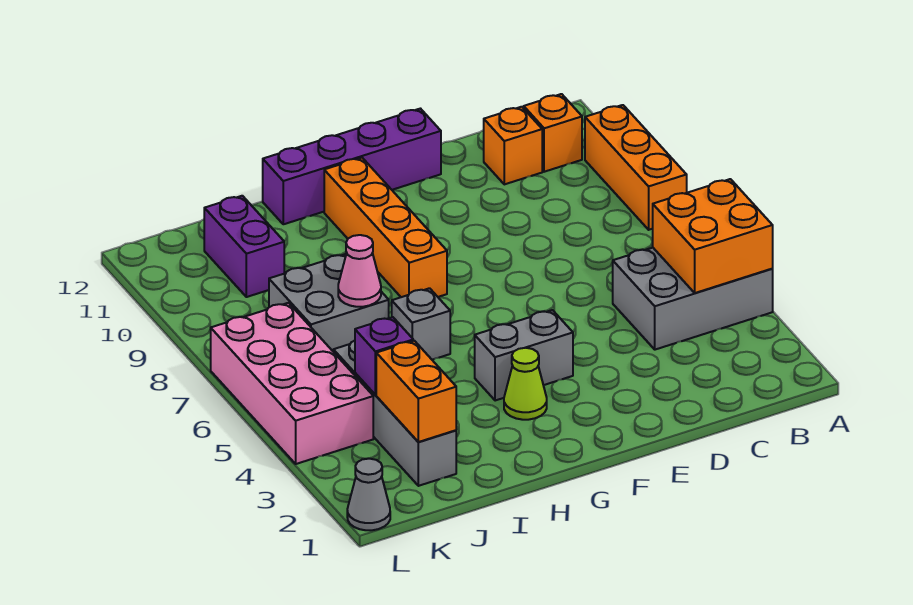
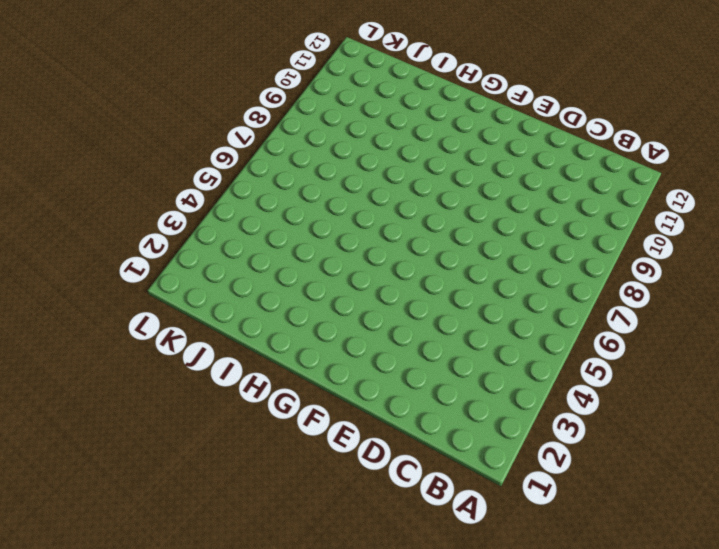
none -> grey 2x3 brick [613,248,773,350]
none -> orange 1x3 brick [585,105,687,230]
none -> orange 1x1 brick [524,94,582,172]

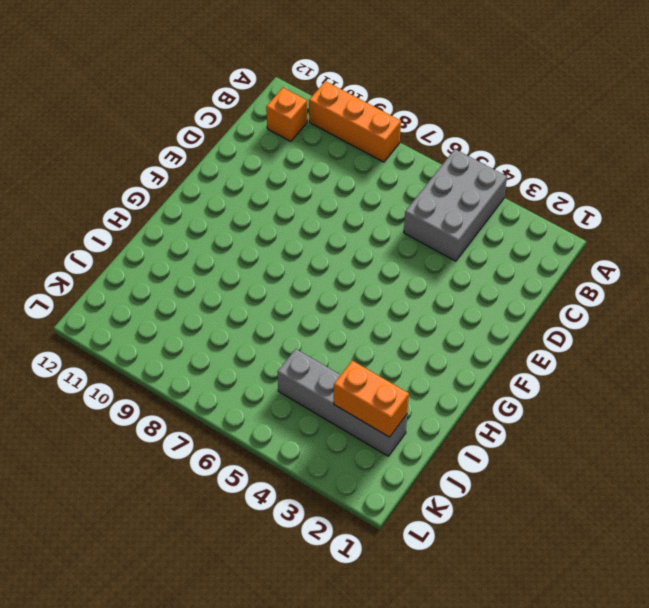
none -> orange 1x1 brick [484,107,542,184]
none -> purple 1x4 brick [263,109,441,224]
none -> grey 1x2 brick [475,310,573,401]

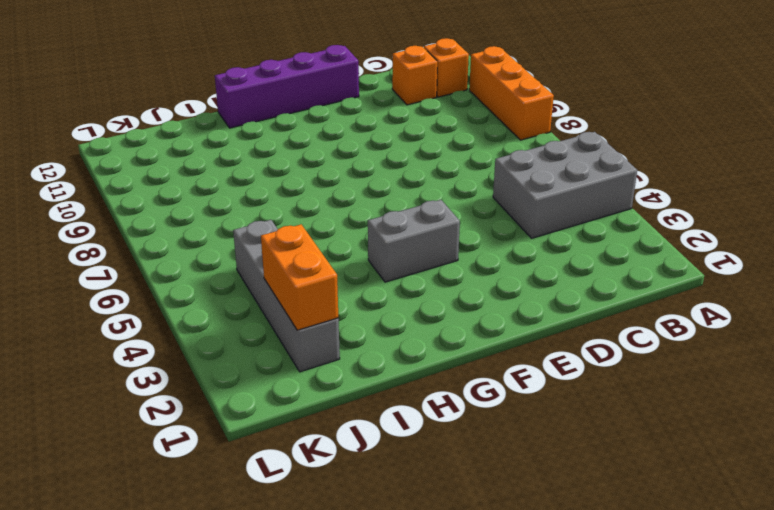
none -> lime 1x1 cone [504,348,547,420]
none -> orange 1x4 brick [324,158,447,297]
none -> grey 1x1 brick [392,288,450,360]

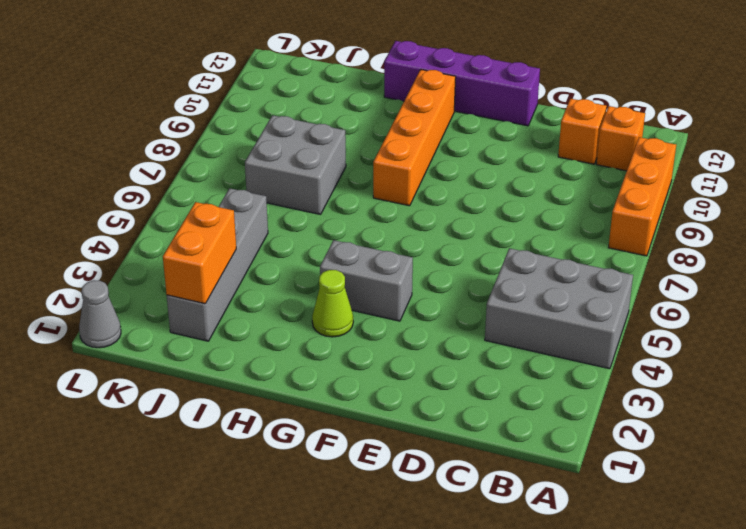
none -> grey 1x1 brick [392,288,450,360]
none -> purple 1x2 brick [204,196,284,297]
none -> pink 2x4 brick [211,303,373,464]

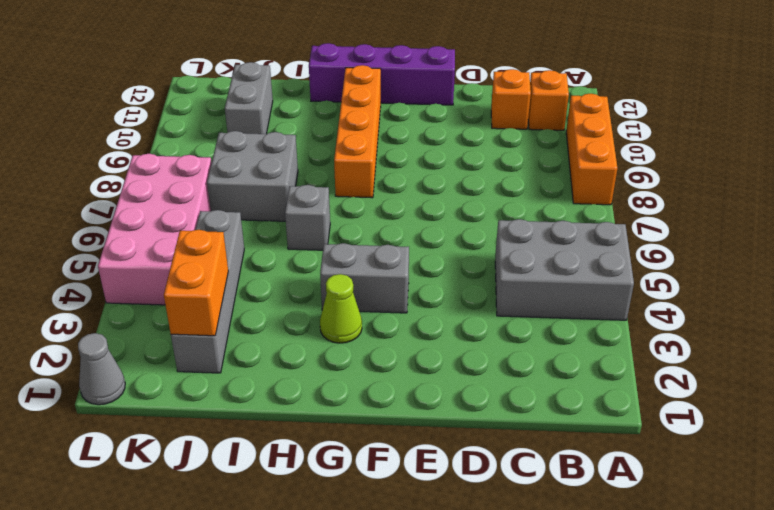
grey 1x2 brick [225,62,273,134] -> purple 1x2 brick [204,196,284,297]
none -> orange 2x2 brick [653,179,773,293]
none -> pink 1x1 cone [338,235,381,307]
none -> purple 1x1 brick [355,317,413,395]

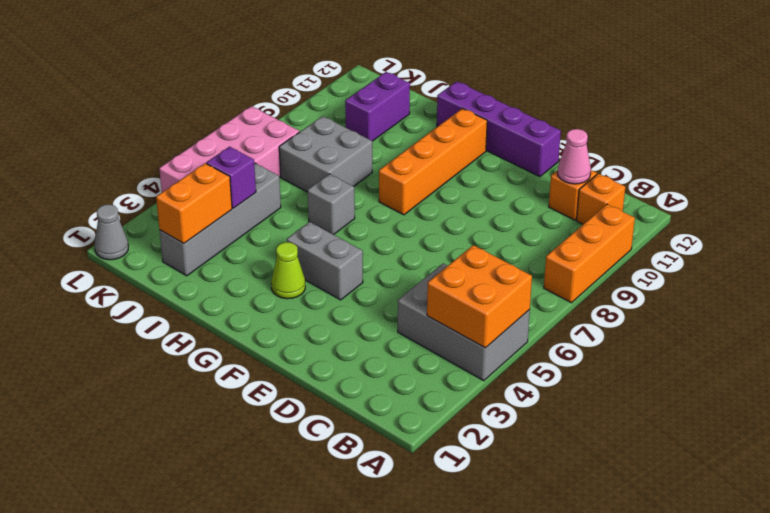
pink 1x1 cone [558,129,591,184] -> pink 1x1 cone moved to [338,235,381,307]

